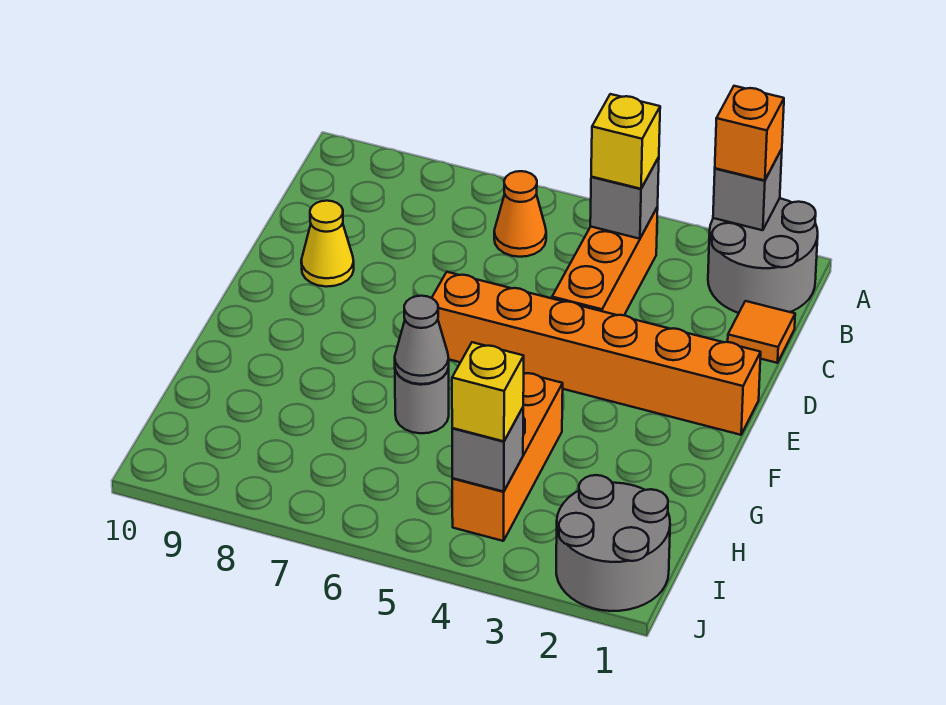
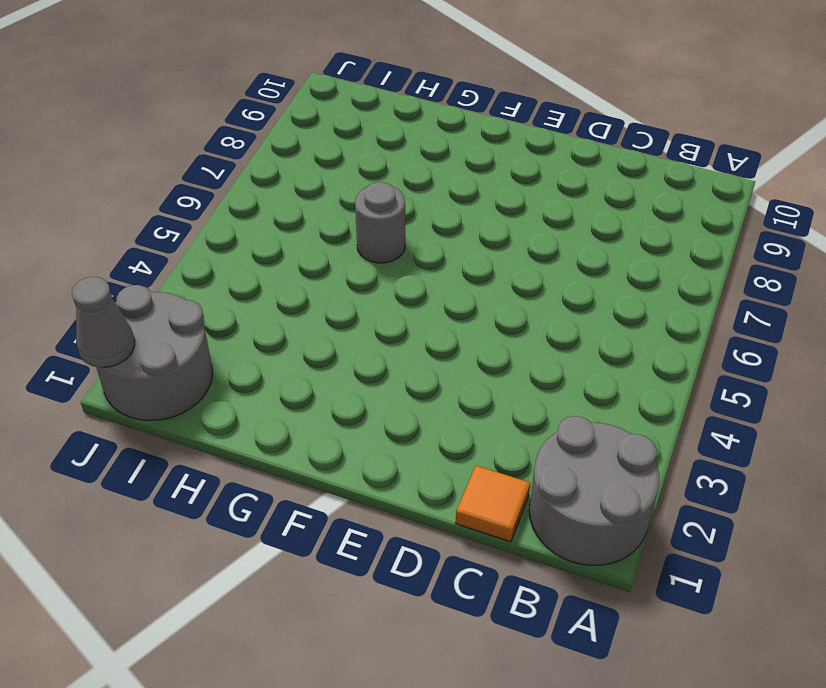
grey 1x1 cone [72,277,135,368] -> grey 1x1 cone moved to [395,296,449,384]
none -> orange 1x3 brick [552,207,658,315]
none -> orange 1x1 cone [494,171,546,257]
none -> yellow 1x1 cone [301,201,354,287]

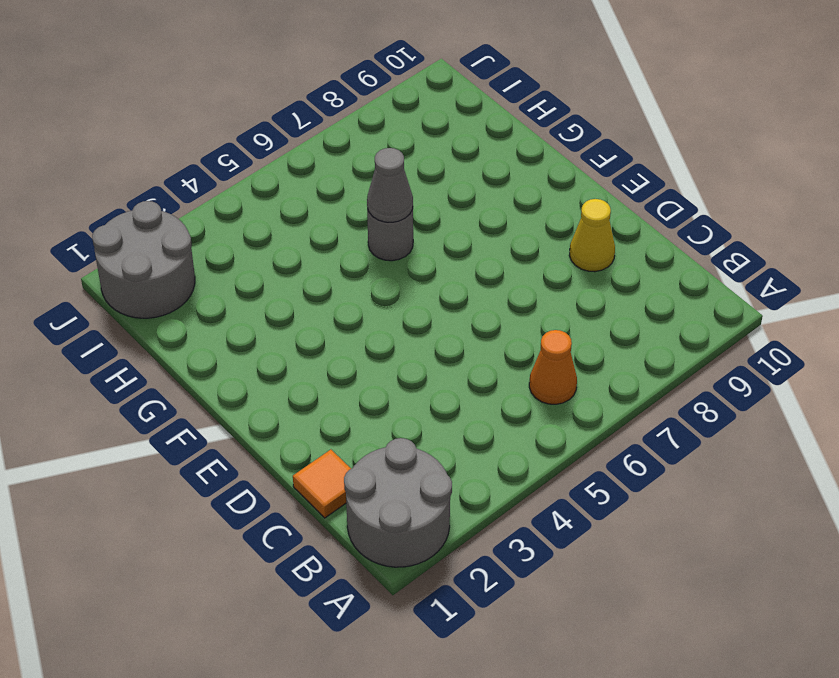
none -> orange 1x3 brick [552,207,658,315]
none -> orange 1x6 brick [432,272,761,435]
none -> orange 1x3 brick [452,373,563,541]

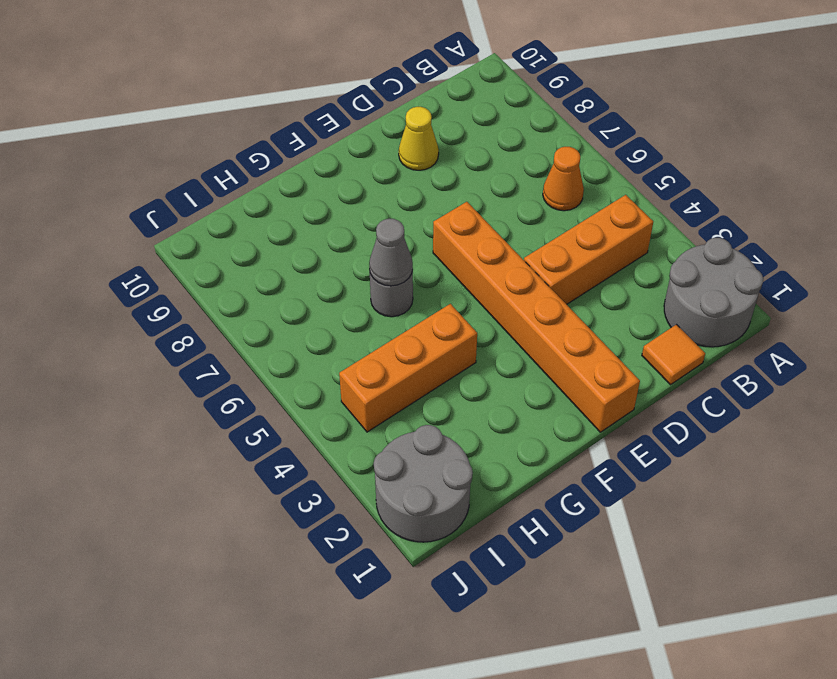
none -> grey 1x1 brick [713,149,782,230]
none -> grey 1x1 brick [590,157,659,239]
none -> grey 1x1 brick [452,408,523,492]

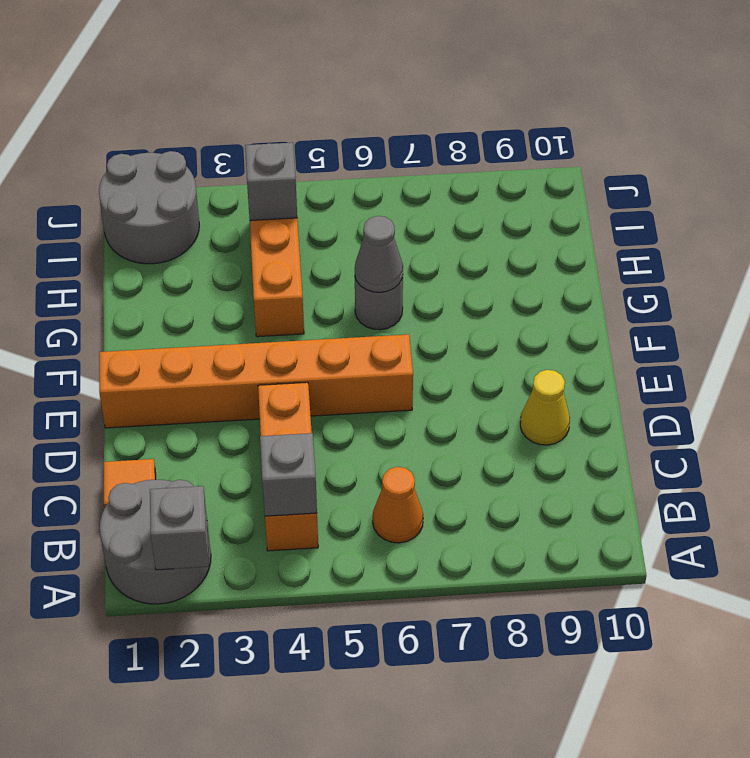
none -> orange 1x1 brick [715,86,784,180]
none -> yellow 1x1 brick [591,94,660,189]
none -> yellow 1x1 brick [452,342,524,441]

